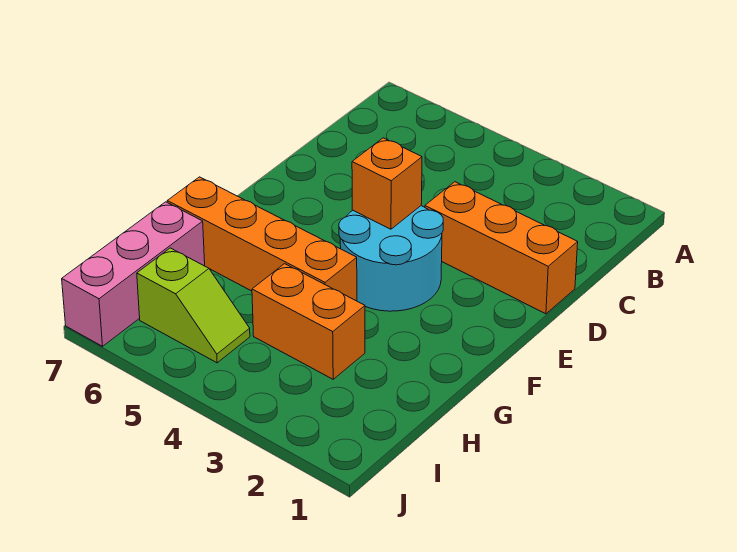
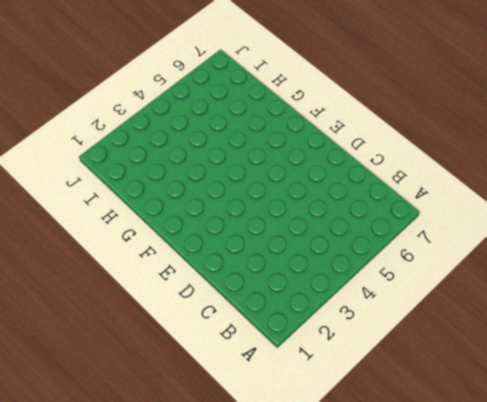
none -> orange 1x3 brick [425,182,578,314]
none -> cyan 2x2 round brick [339,206,443,311]

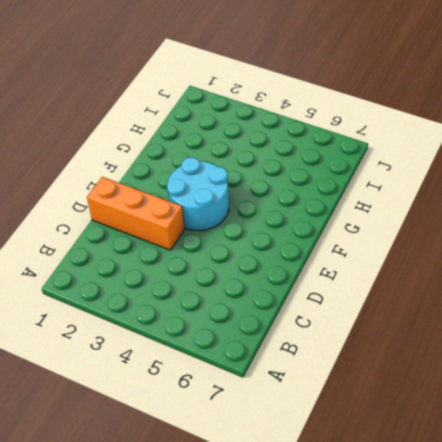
none -> orange 1x4 brick [167,177,357,301]
none -> orange 1x2 brick [252,264,365,379]

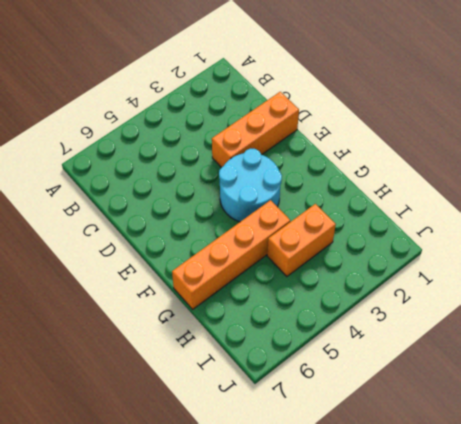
none -> pink 1x3 brick [62,202,205,346]
none -> lime 1x2 slope [137,248,250,363]

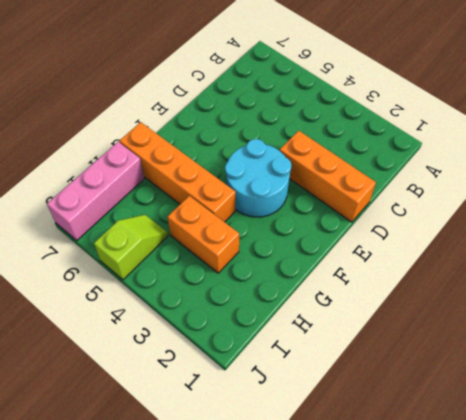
lime 1x2 slope [94,215,168,280] -> lime 1x2 slope turned to [137,248,250,363]
none -> orange 1x1 brick [352,138,422,229]

